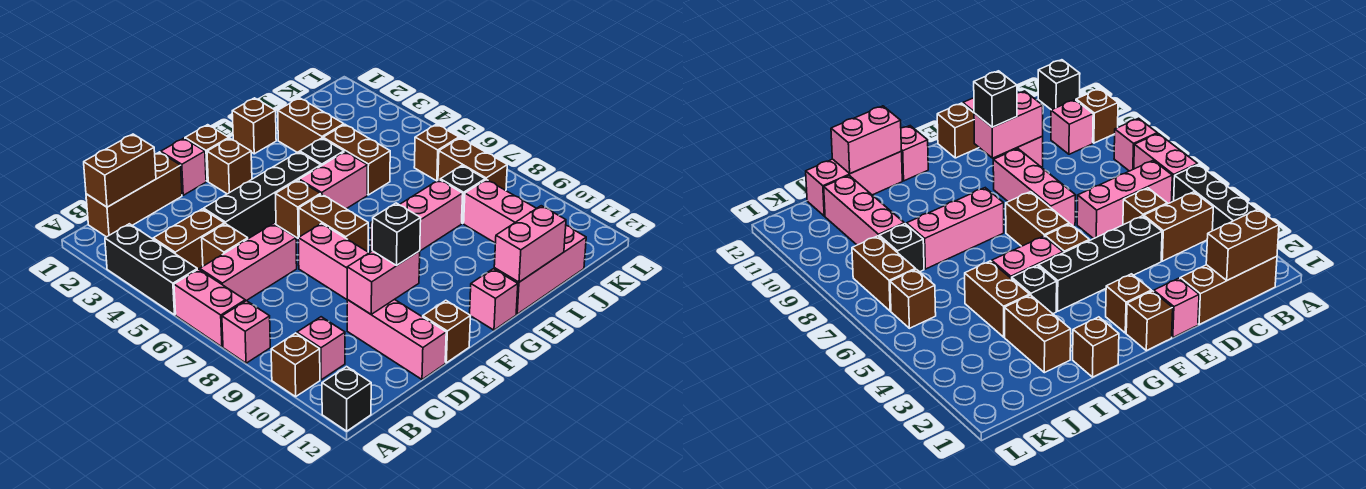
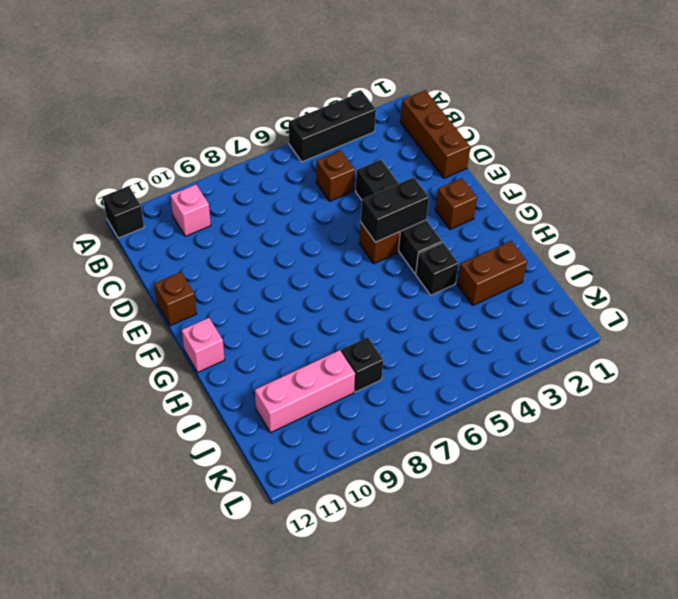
black 1x2 brick [361,177,429,242] -> none
none -> pink 1x2 brick [174,269,245,347]
none -> pink 1x1 brick [222,301,270,363]
none -> brown 1x1 brick [271,333,320,397]
none -> brown 1x2 brick [153,209,224,270]

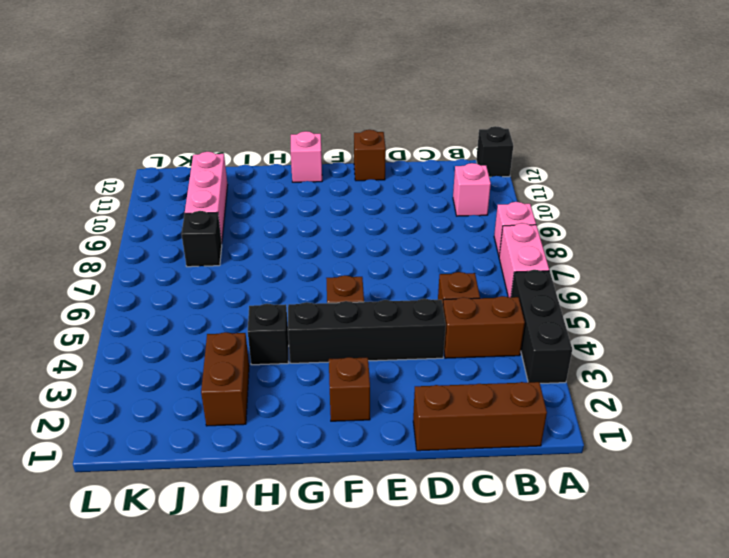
none -> brown 1x1 brick [271,333,320,397]
none -> pink 1x3 brick [200,224,297,301]
none -> pink 1x3 brick [347,299,446,379]
none -> pink 1x1 brick [161,138,206,195]

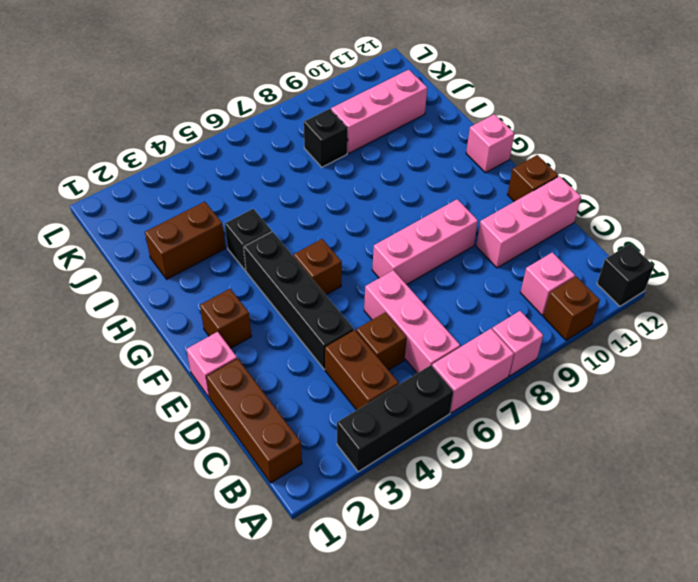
none -> brown 1x1 brick [185,125,229,181]
none -> brown 1x2 brick [299,194,368,252]
none -> pink 1x2 brick [299,152,367,209]
none -> pink 1x3 brick [370,180,463,252]

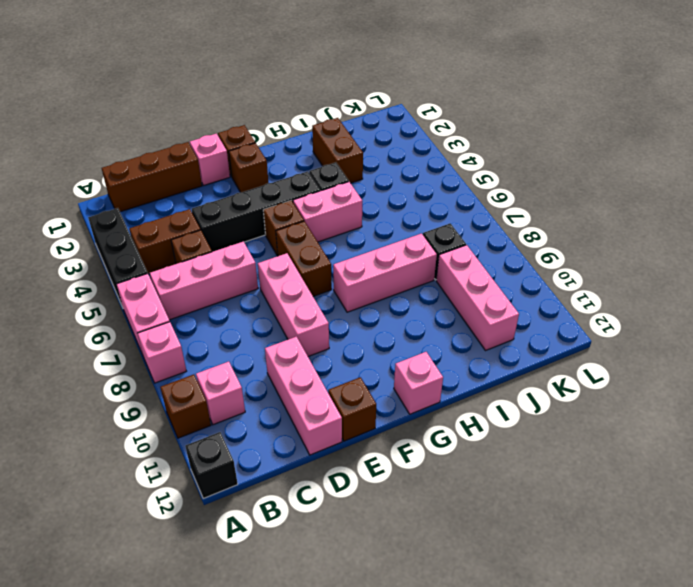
none -> brown 1x1 brick [232,98,276,154]
none -> pink 1x3 brick [494,226,586,314]
none -> brown 1x2 brick [323,125,390,195]
none -> brown 1x1 brick [414,124,459,181]

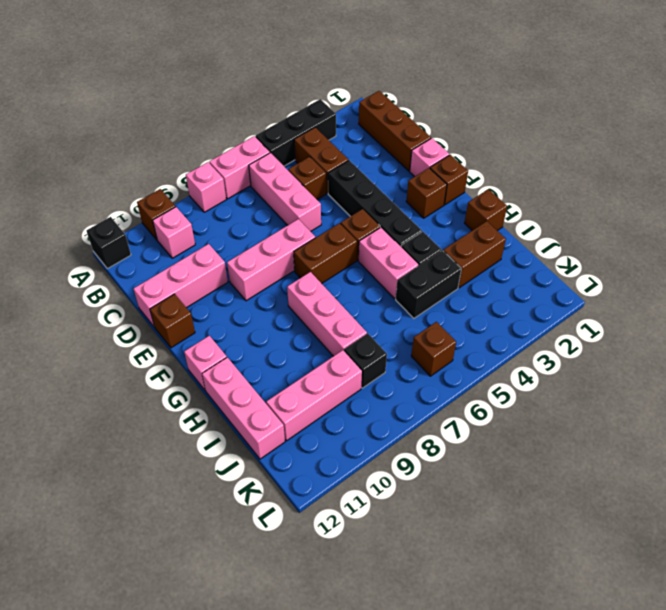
black 1x2 brick [396,250,461,318] -> brown 1x2 brick [323,125,390,195]
none -> brown 1x2 brick [438,138,507,190]
none -> brown 1x2 brick [84,134,156,207]
none -> pink 1x2 brick [347,251,420,314]
none -> pink 1x2 brick [494,206,566,282]

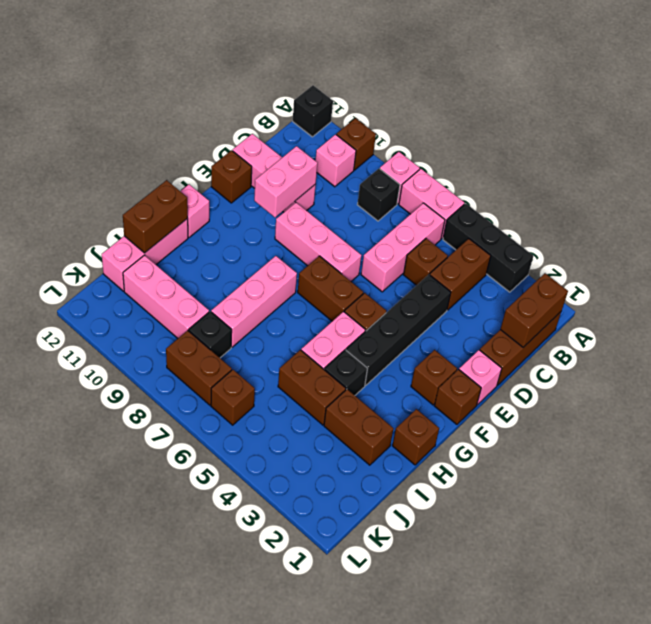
black 1x1 brick [357,169,400,221] -> black 1x1 brick moved to [372,203,421,265]
brown 1x2 brick [123,180,188,253] -> pink 1x2 brick [494,206,566,282]

